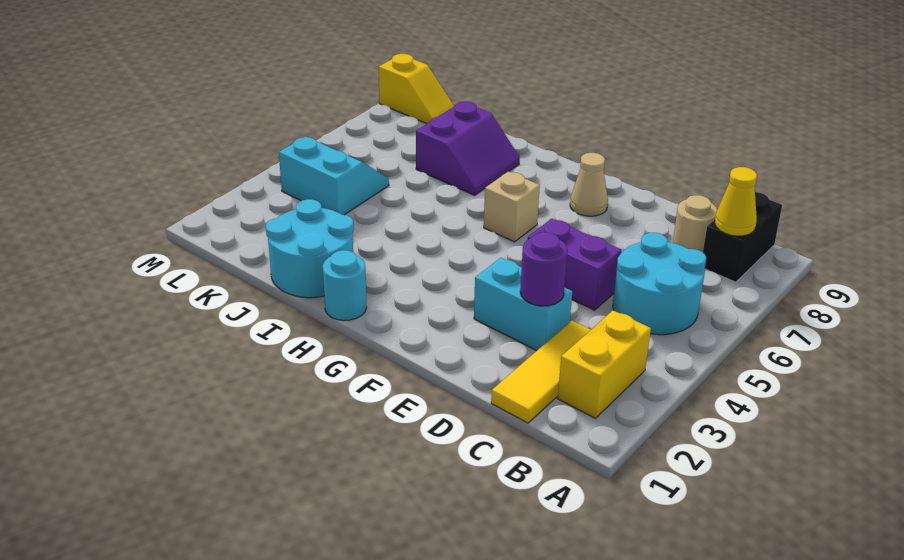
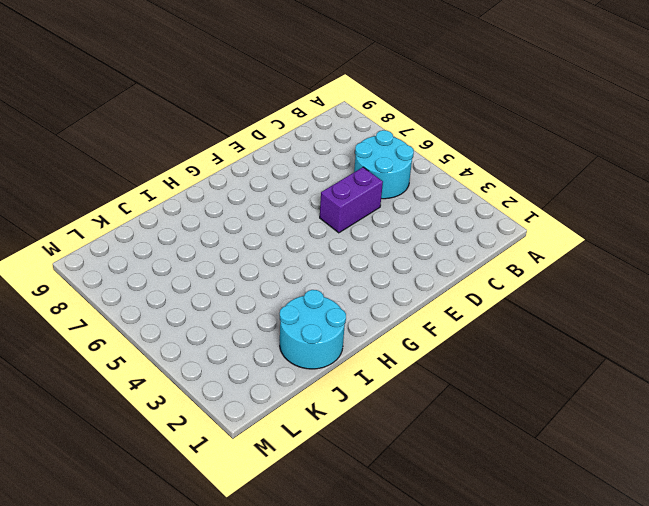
none -> yellow 1x2 brick [558,310,651,418]
none -> black 1x2 brick [703,192,782,282]
none -> yellow 1x3 tile [491,321,591,423]

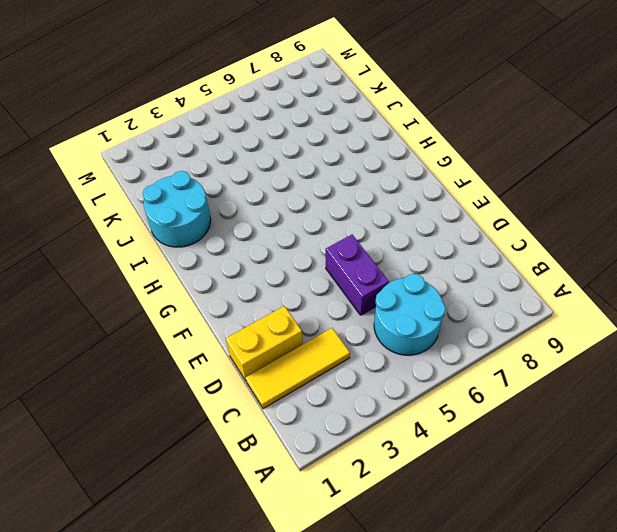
yellow 1x2 brick [226,306,303,381] -> yellow 1x2 brick moved to [558,310,651,418]
none -> black 1x2 brick [703,192,782,282]
none -> tan 1x1 round brick [673,195,717,252]
none -> cyan 1x2 brick [474,258,572,351]

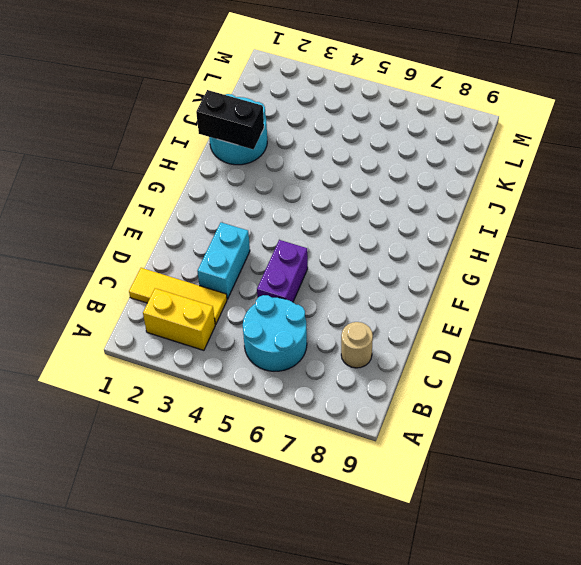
black 1x2 brick [196,90,264,150] -> black 1x2 brick moved to [703,192,782,282]
none -> tan 1x1 cone [570,153,608,216]
none -> tan 1x1 brick [484,171,540,242]
none -> cyan 1x1 round brick [323,250,367,321]

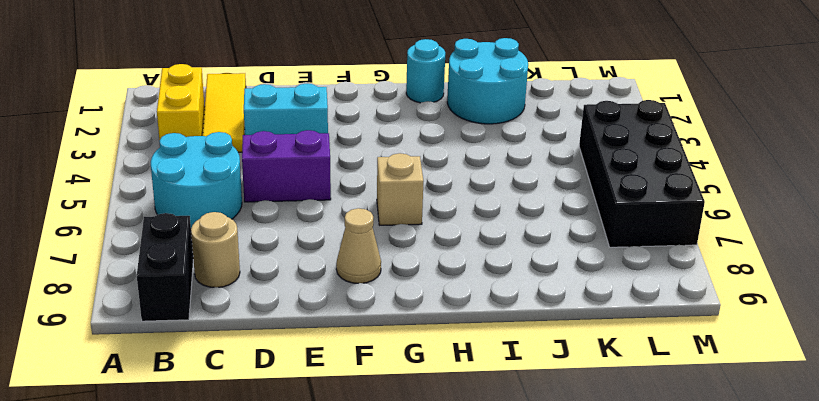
black 2x4 brick [579,100,705,247] -> cyan 2x2 slope [279,136,389,215]
none -> purple 2x2 slope [416,102,520,195]
none -> yellow 1x2 slope [379,54,454,124]
none -> yellow 1x1 cone [715,167,757,236]

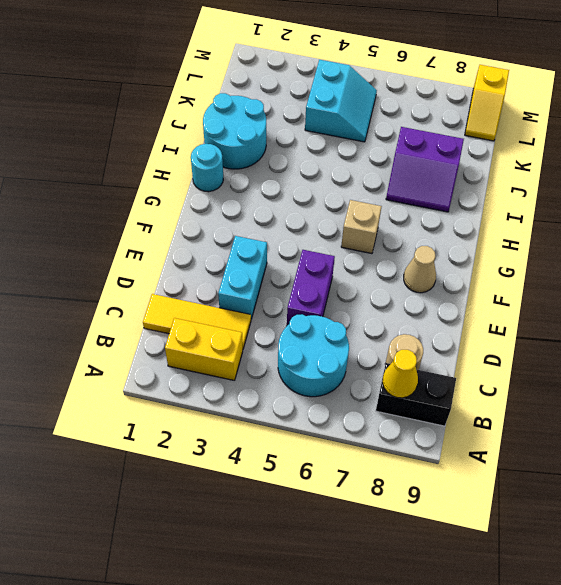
none -> purple 1x1 round brick [520,232,568,306]

